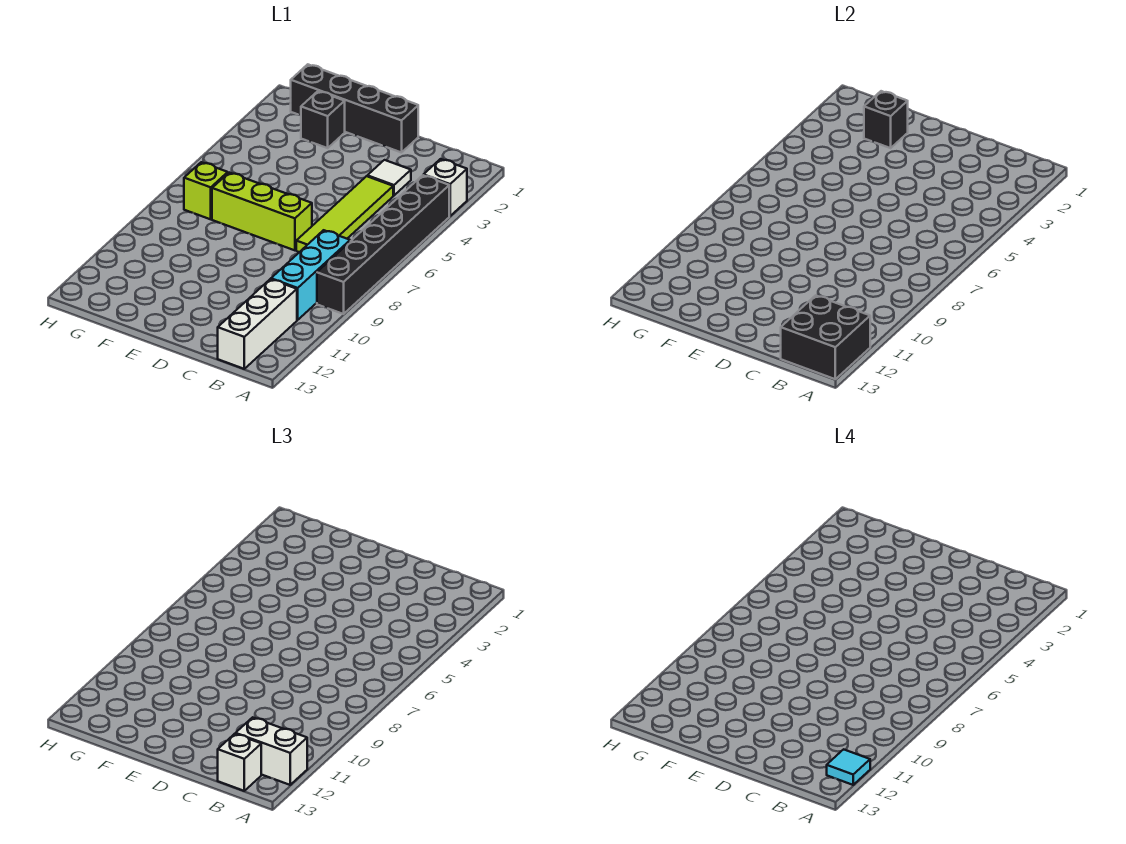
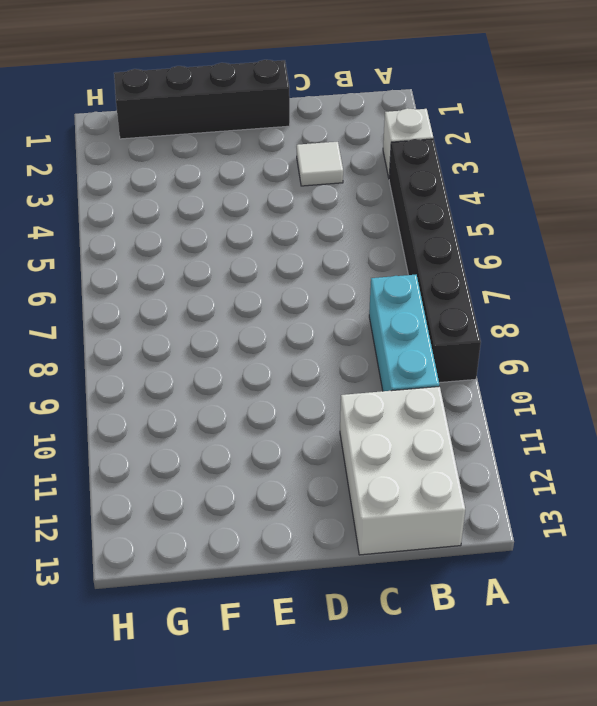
white 2x3 brick [340,386,465,555] -> white 1x3 brick [218,279,297,369]
none -> lime 1x4 tile [296,176,393,252]
none -> lime 1x3 brick [212,173,312,250]
none -> black 1x1 brick [301,91,345,148]

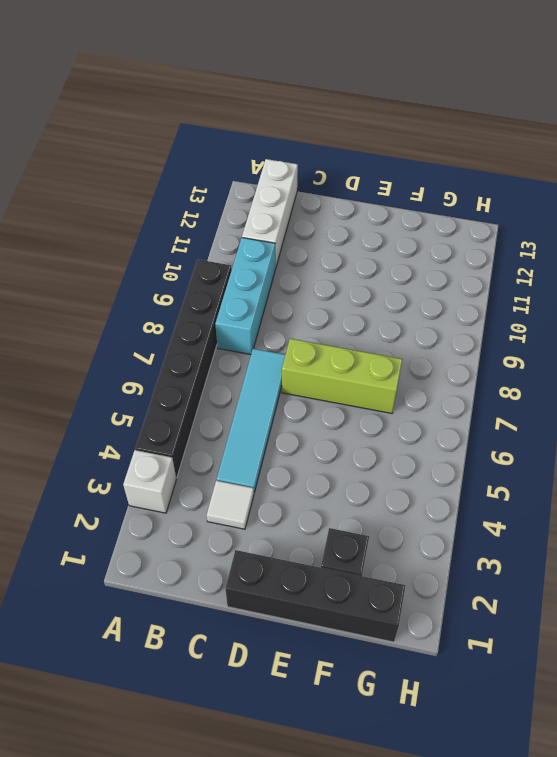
cyan 1x4 tile [217,349,285,492] -> lime 1x4 tile [296,176,393,252]
none -> lime 1x1 brick [184,162,228,219]
none -> black 2x2 brick [781,295,870,379]
none -> black 1x1 brick [864,91,908,148]

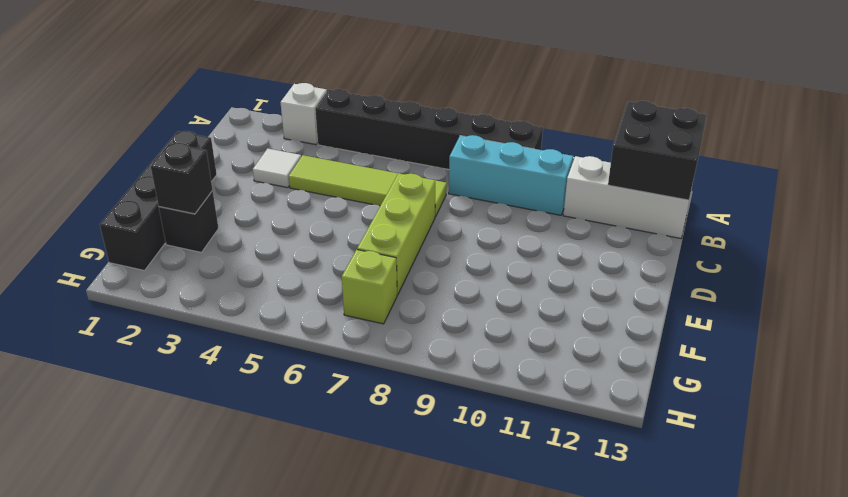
none -> white 1x2 brick [236,717,307,785]
none -> white 1x1 brick [218,734,261,791]
none -> cyan 1x1 tile [827,749,870,785]

